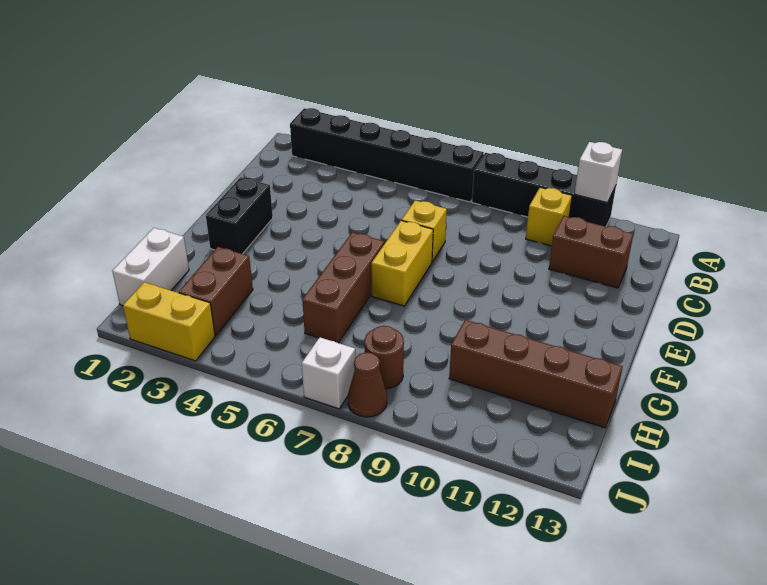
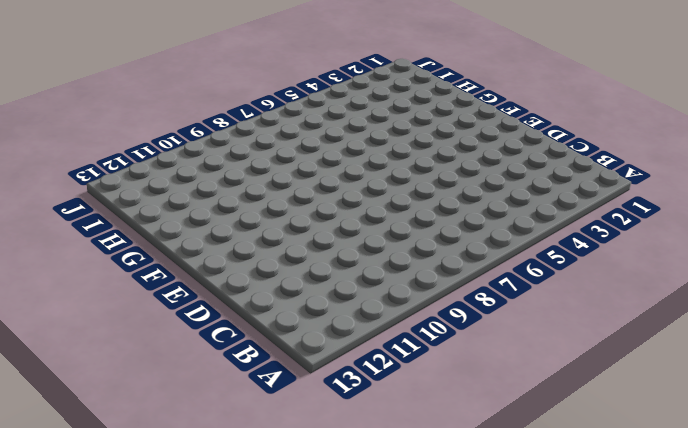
none -> black 1x6 brick [290,108,484,202]
none -> black 1x4 brick [472,153,616,226]
none -> yellow 1x1 brick [526,187,572,246]

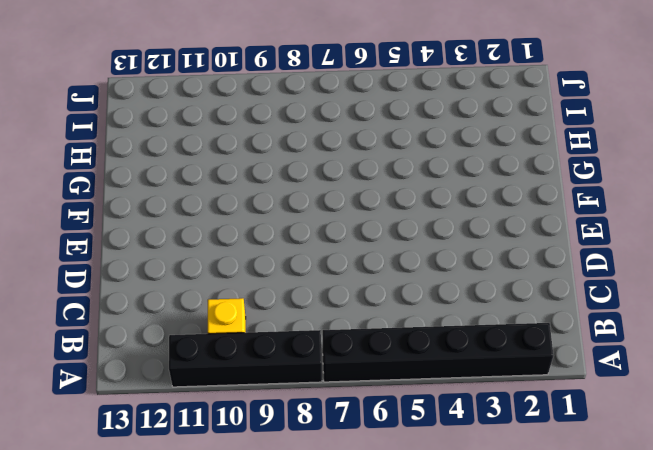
none -> brown 1x2 brick [549,216,633,288]
none -> yellow 1x1 brick [402,200,447,262]
none -> black 1x2 brick [206,177,273,254]

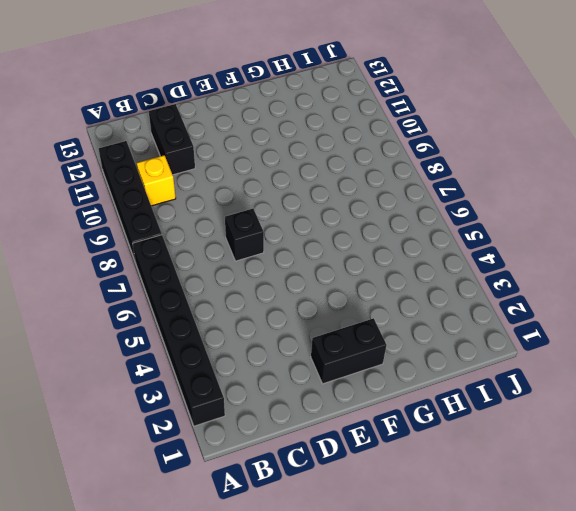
black 1x2 brick [149,104,195,175] -> brown 1x2 brick [549,216,633,288]
black 1x1 brick [225,209,264,261] -> yellow 1x1 brick [402,200,447,262]
none -> yellow 1x2 brick [371,221,433,306]
none -> brown 1x3 brick [302,232,385,343]
none -> white 1x2 brick [112,228,189,306]

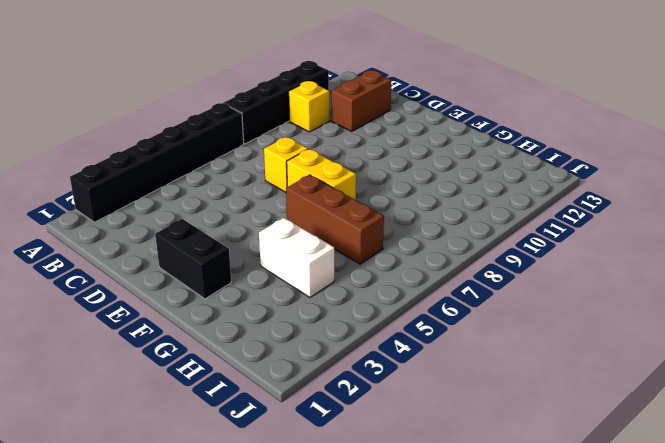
white 1x2 brick [259,218,334,297] -> white 1x2 brick moved to [112,228,189,306]
none -> brown 1x2 brick [179,247,253,336]
none -> brown 1x4 brick [449,320,623,428]
none -> brown 1x1 round brick [365,326,404,389]

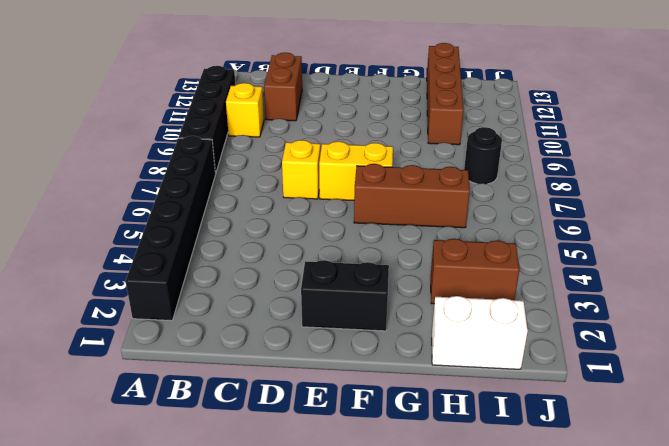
black 1x1 round brick [464,127,502,184] -> brown 1x1 round brick [365,326,404,389]
none -> yellow 1x2 brick [123,282,215,361]
none -> white 1x1 brick [302,337,355,409]
none -> brown 1x1 cone [348,352,387,417]

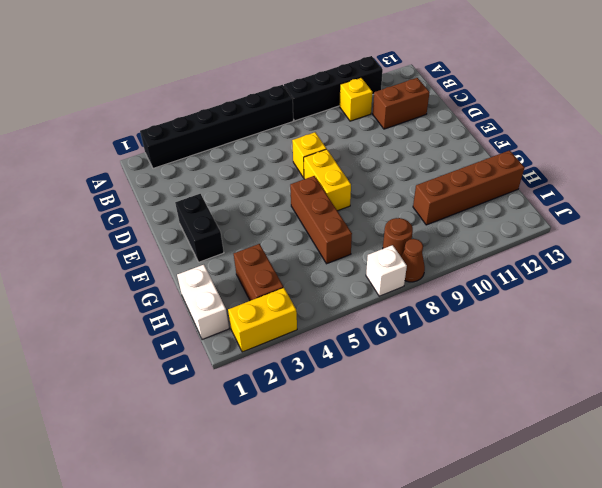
none -> white 1x1 brick [575,142,622,203]

